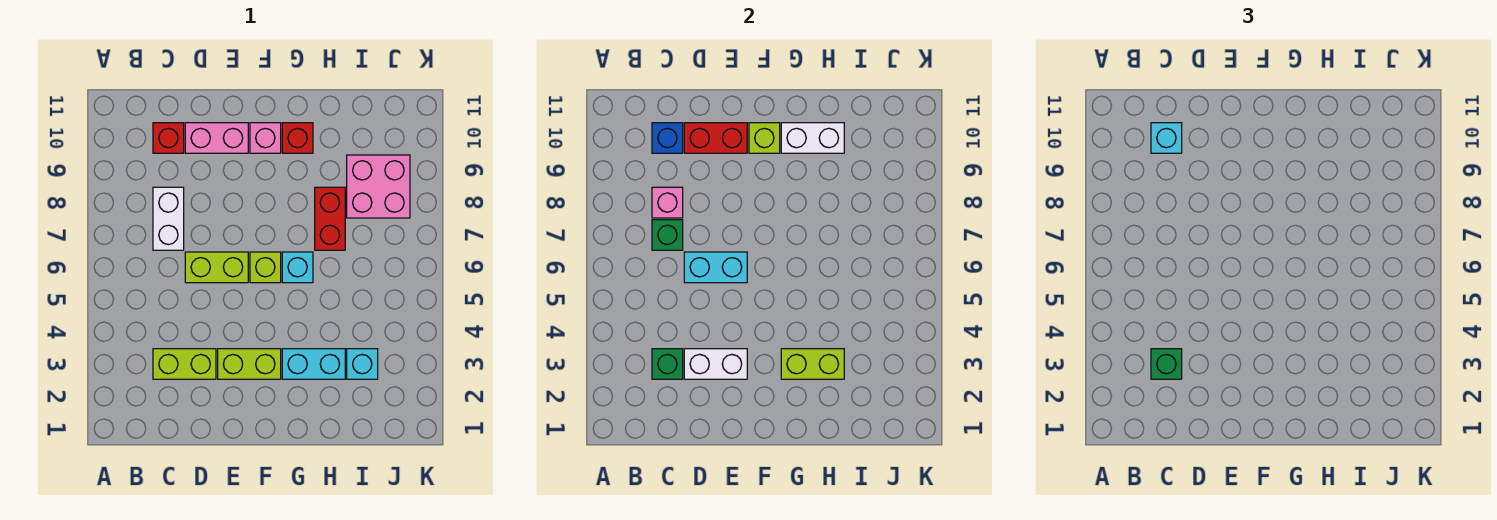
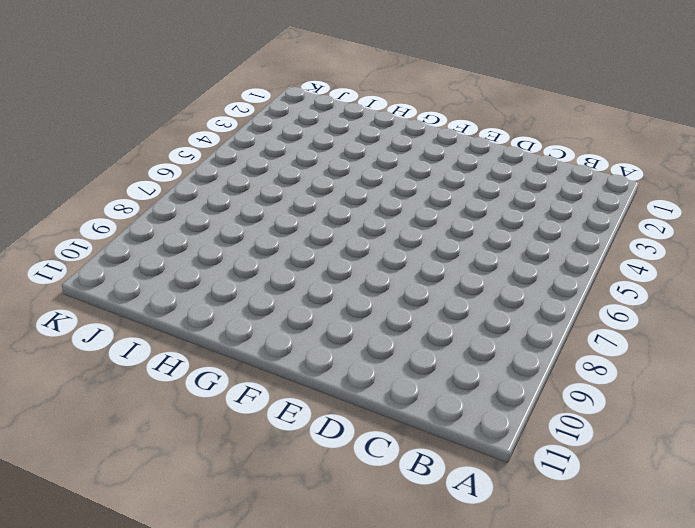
none -> lime 1x2 brick [153,349,216,379]
none -> white 1x2 brick [153,187,184,250]
none -> red 1x1 brick [153,123,184,153]

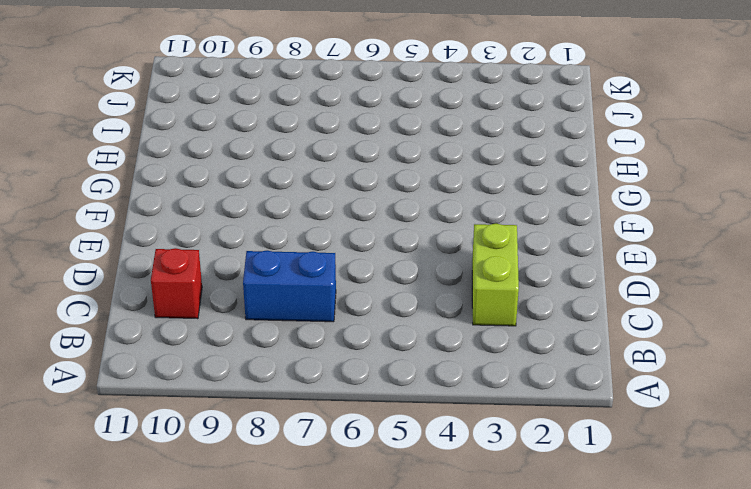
blue 1x2 brick [243,250,336,322] -> white 1x2 brick [153,187,184,250]
none -> lime 1x2 brick [185,252,248,283]
none -> pink 1x2 brick [185,123,248,153]
none -> lime 1x2 brick [218,349,281,379]

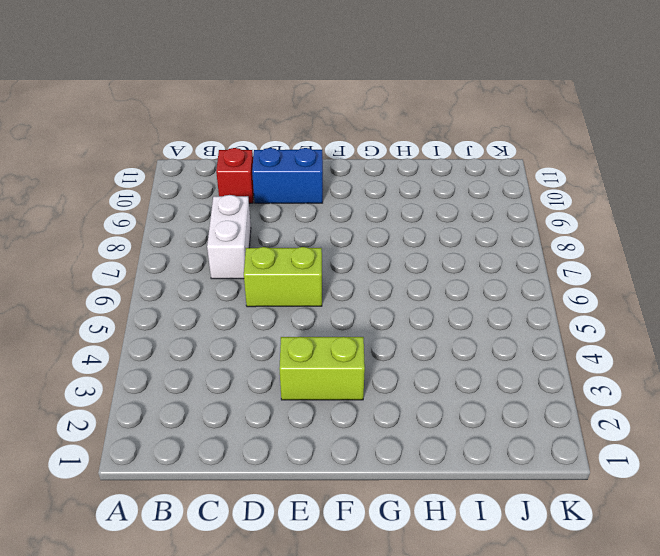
blue 1x2 brick [252,148,323,203] -> pink 1x2 brick [185,123,248,153]
none -> lime 1x2 brick [153,349,216,379]
none -> lime 1x1 brick [250,252,281,283]
none -> pink 1x1 brick [250,123,281,153]

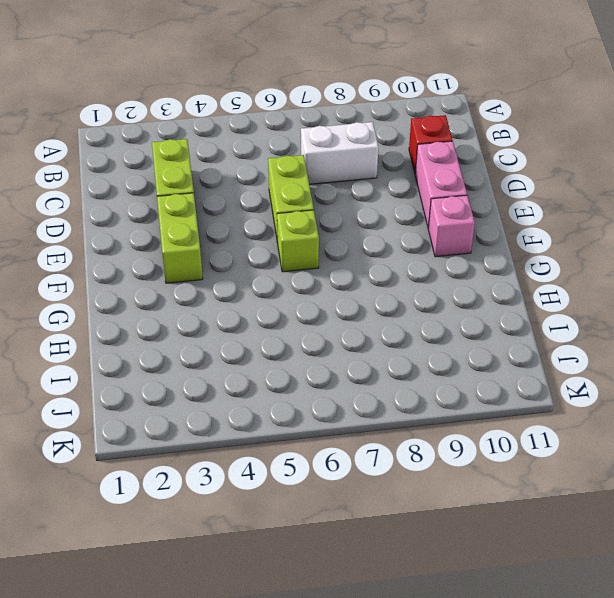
none -> cyan 1x2 brick [282,349,345,379]
none -> cyan 1x1 brick [282,252,313,283]
none -> red 1x1 brick [282,123,313,153]

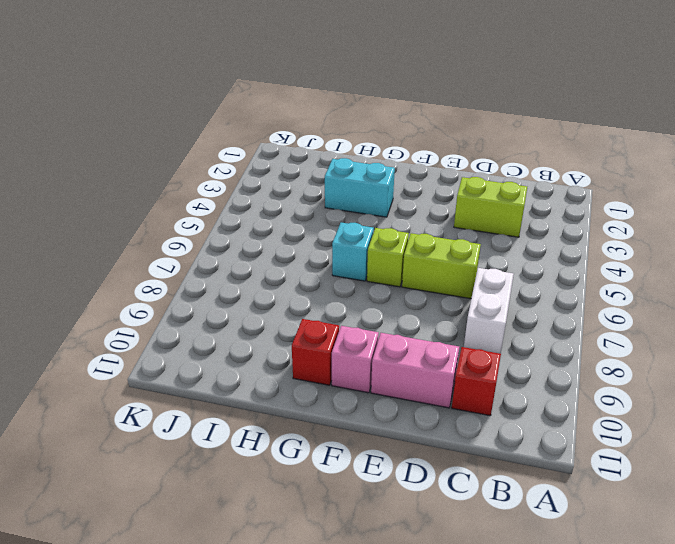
none -> lime 1x2 brick [218,349,281,379]
none -> red 1x2 brick [315,187,345,250]
none -> cyan 1x1 brick [347,349,378,379]

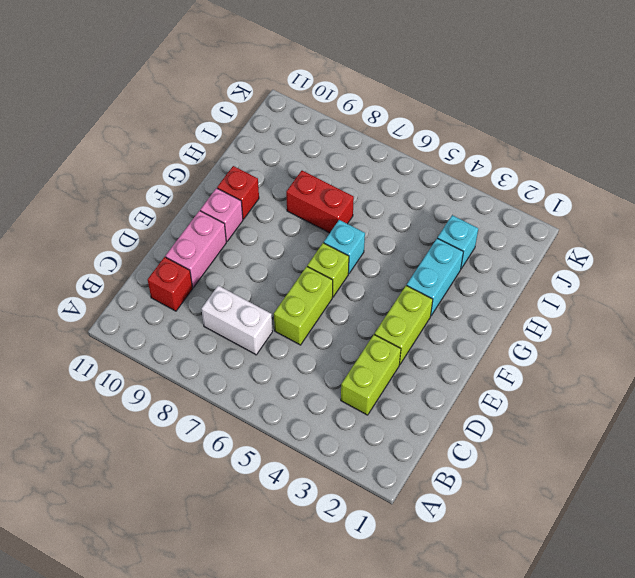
none -> pink 2x2 brick [347,155,410,218]
none -> green 1x1 brick [652,349,683,379]
none -> green 1x1 brick [652,220,683,250]

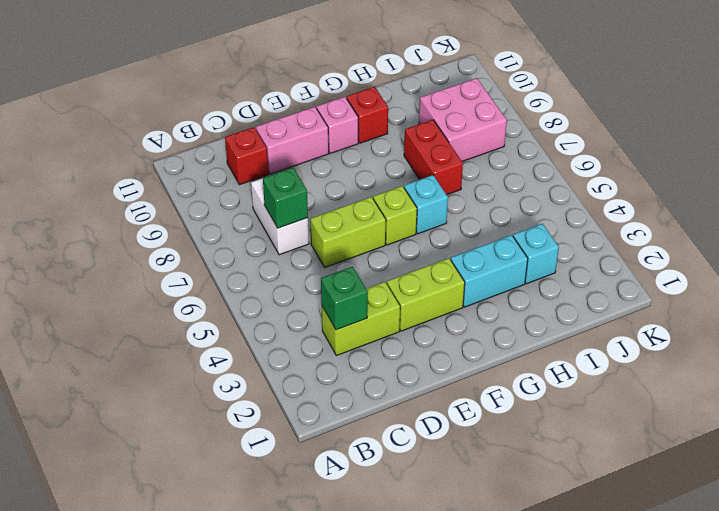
none -> pink 1x1 brick [652,187,683,218]
none -> blue 1x1 brick [652,123,683,153]
none -> white 1x2 brick [684,349,747,379]

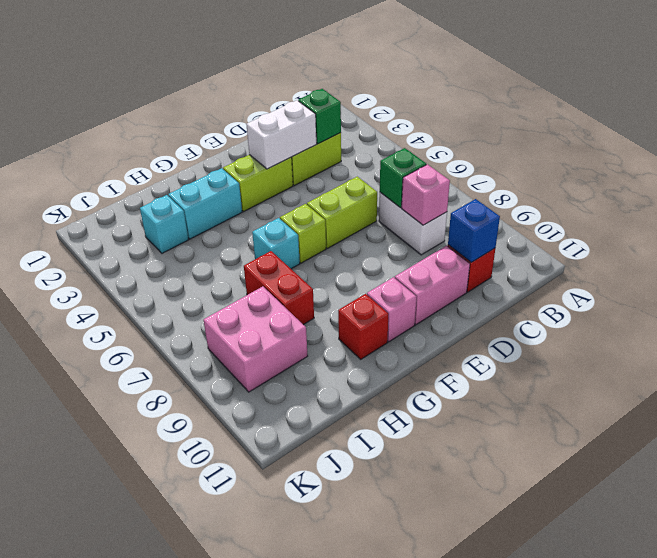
none -> cyan 1x2 brick [684,252,747,283]
none -> red 1x2 brick [684,123,747,153]
none -> lime 1x1 brick [749,123,780,153]

